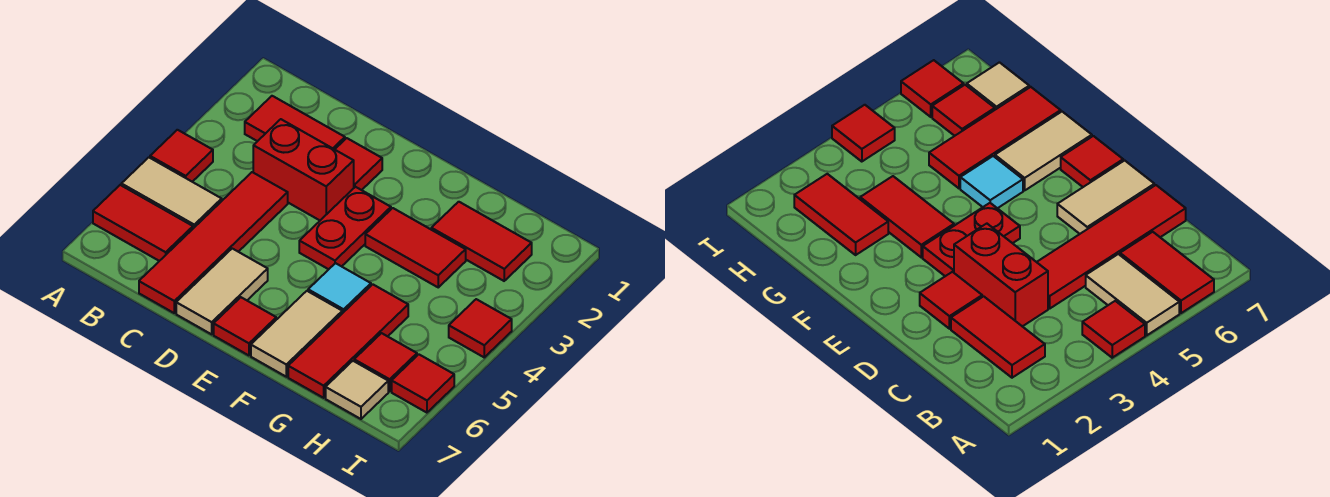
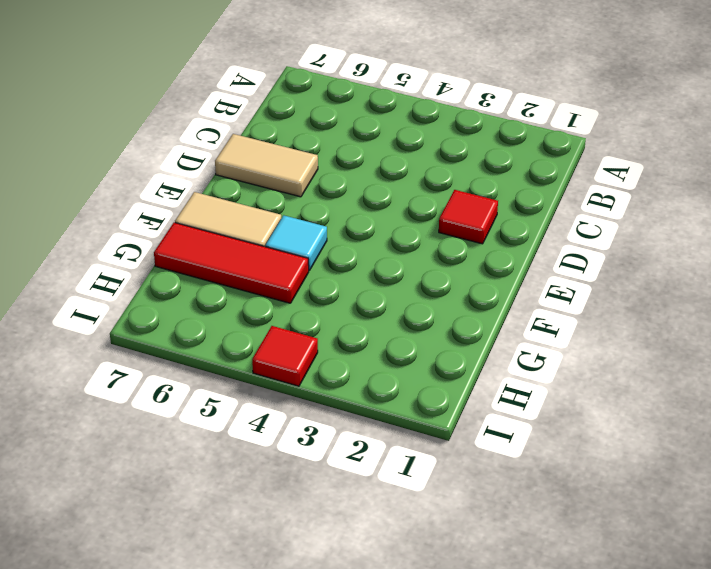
none -> red 1x1 tile [150,130,213,182]
none -> tan 1x2 tile [121,157,222,228]
none -> red 1x2 tile [93,185,193,261]

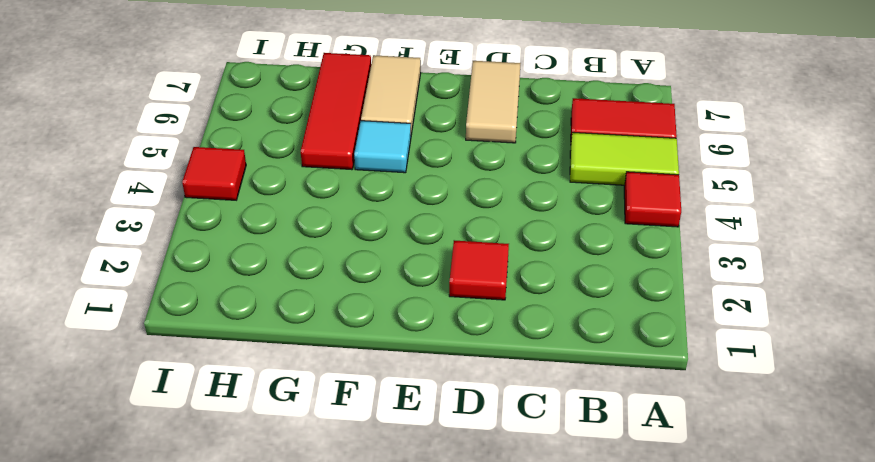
lime 1x2 tile [570,132,679,185] -> tan 1x2 tile [121,157,222,228]
none -> red 1x2 tile [245,96,345,149]
none -> red 1x2 brick [253,119,354,220]
none -> red 1x4 tile [139,172,288,313]

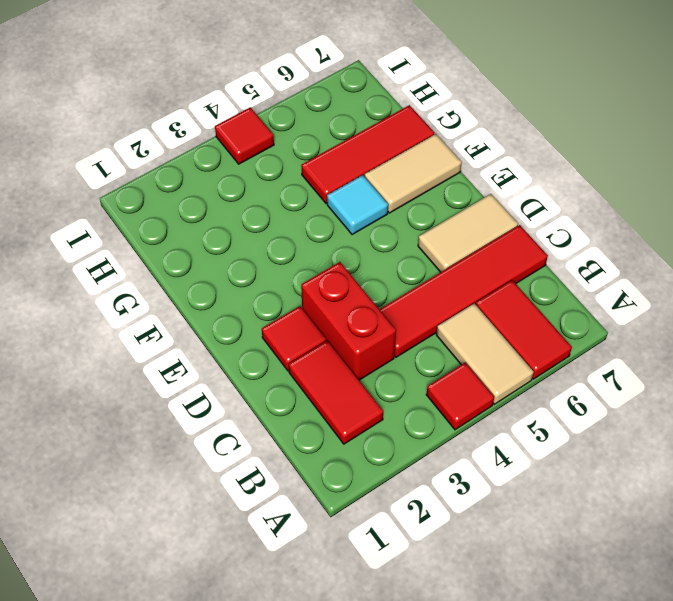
none -> red 1x2 plate [299,187,391,269]
none -> red 1x1 tile [214,297,276,355]
none -> red 1x2 tile [365,208,466,287]

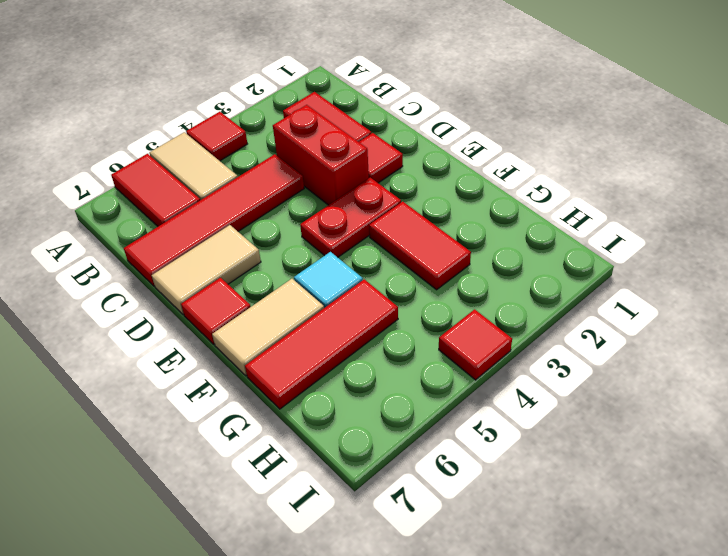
none -> red 1x2 tile [431,202,532,281]
none -> red 1x1 tile [354,333,417,391]
none -> tan 1x1 tile [326,361,388,419]

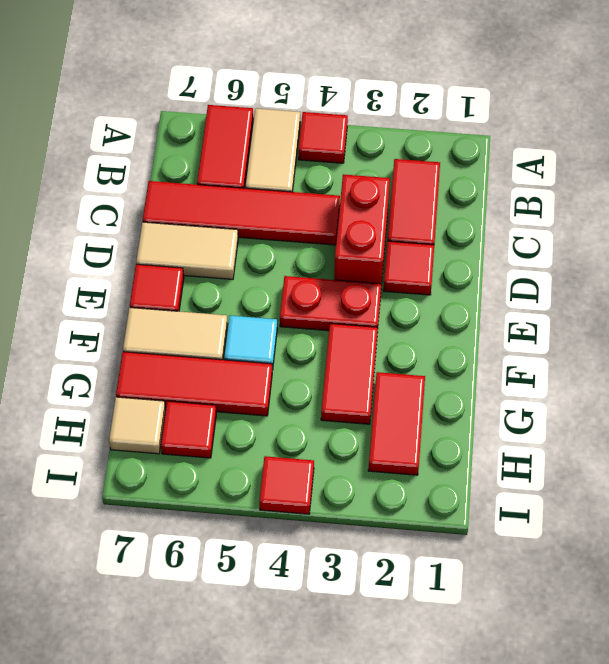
none -> red 1x1 tile [392,354,454,413]

